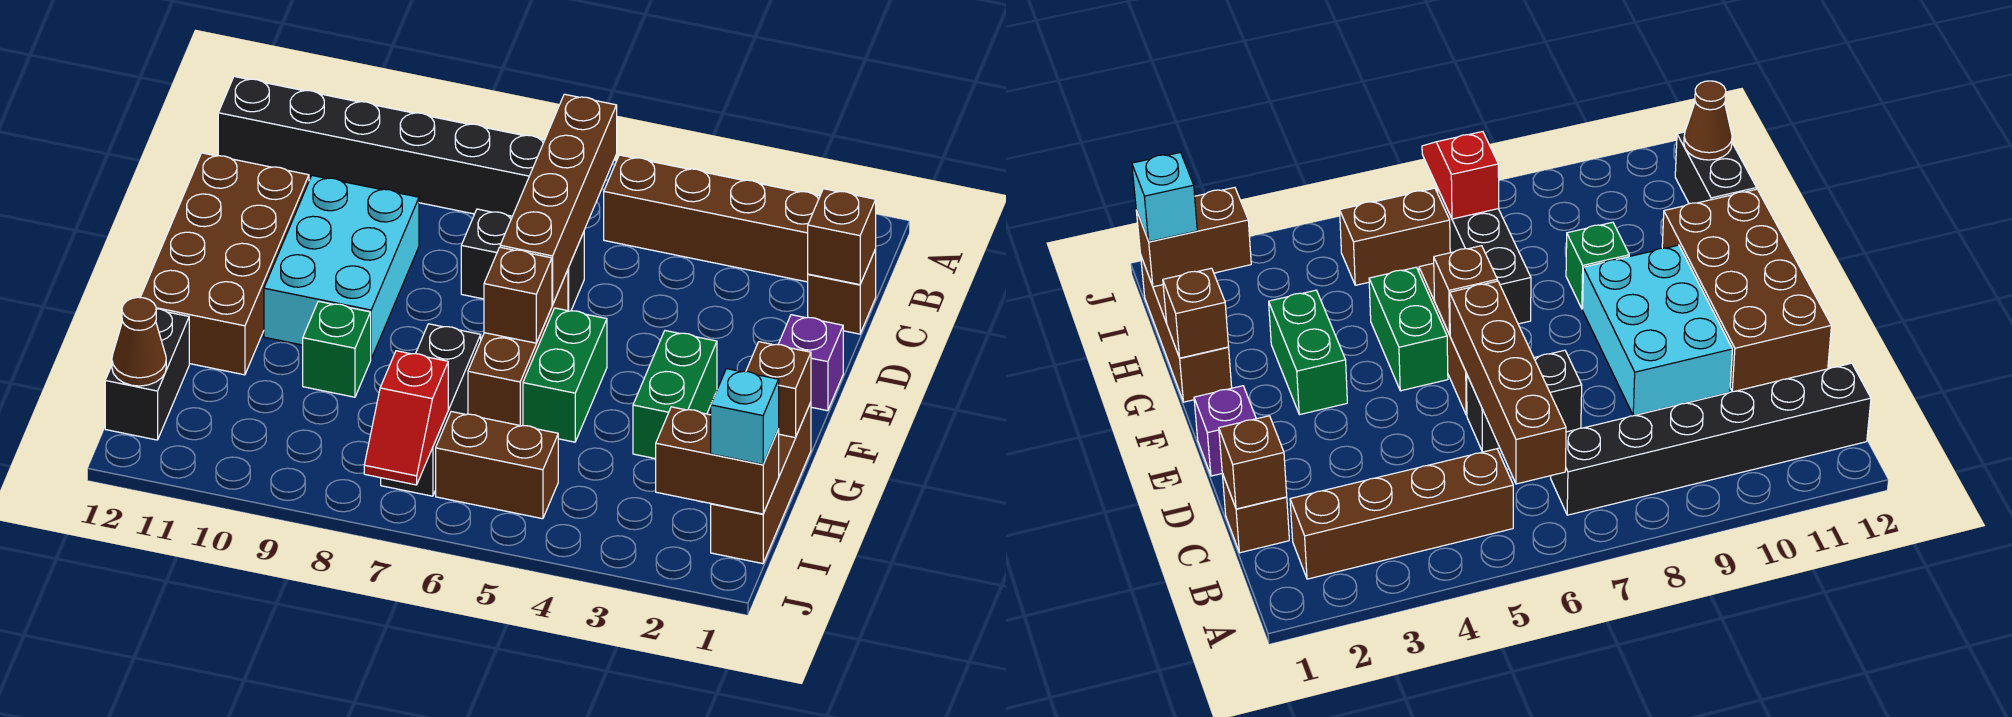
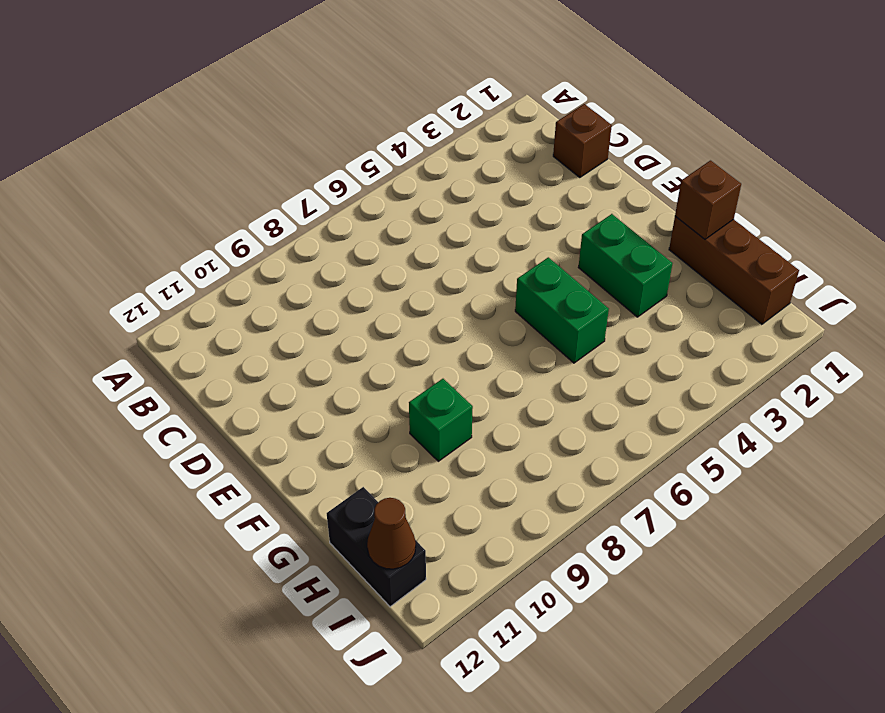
none -> brown 1x4 brick [604,155,820,282]
none -> black 1x6 brick [218,77,545,216]
none -> black 1x2 brick [461,209,584,311]

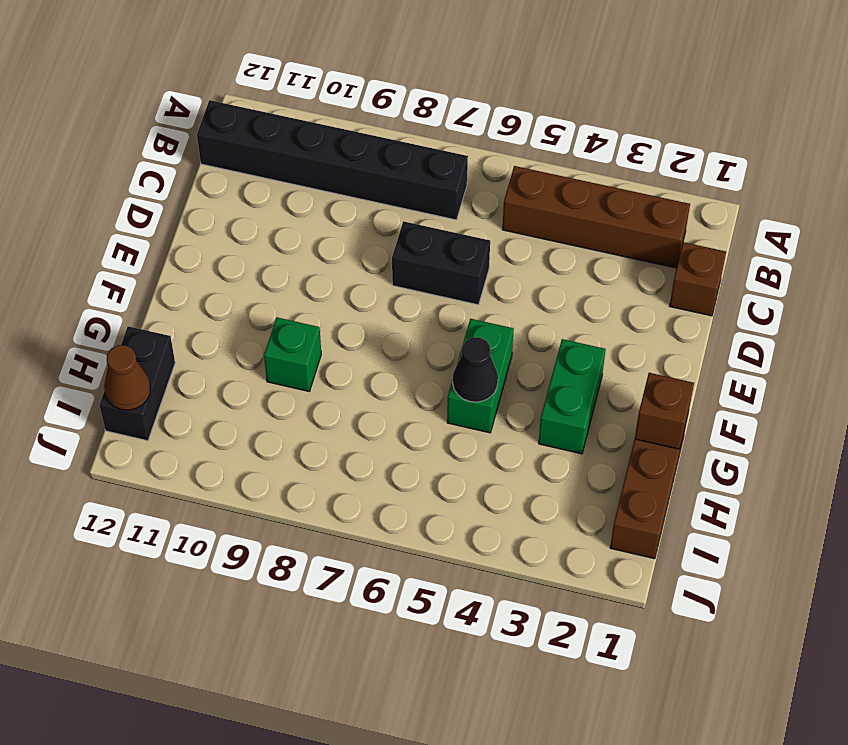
black 1x1 cone [453,337,498,402] -> none
none -> cyan 2x3 brick [264,175,419,358]
none -> brown 2x4 brick [140,153,309,375]
none -> purple 1x1 brick [778,315,843,411]

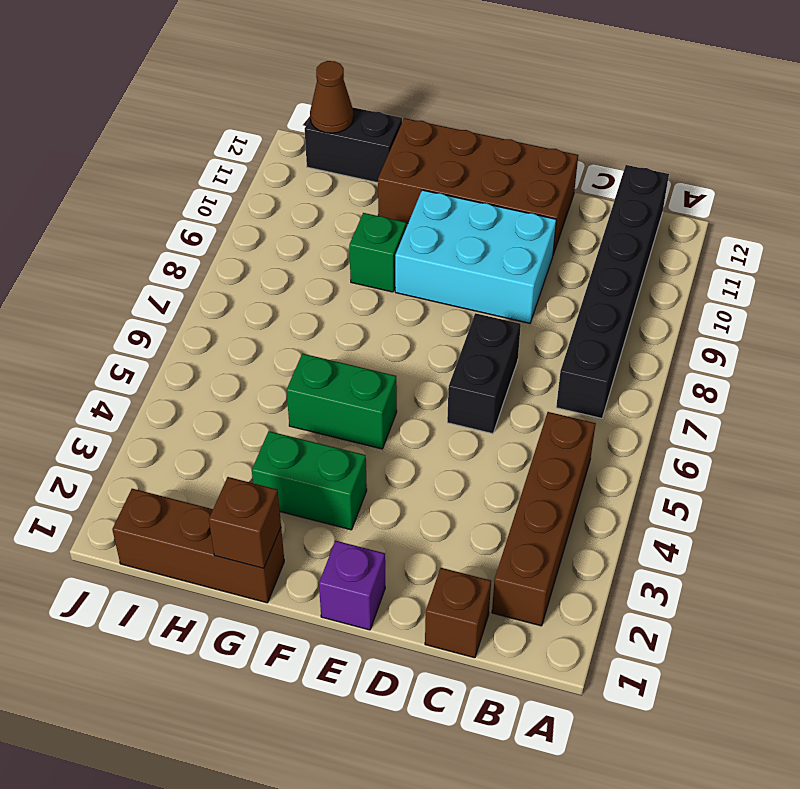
none -> brown 1x3 brick [468,270,568,426]
none -> black 1x3 brick [381,324,481,496]
none -> brown 1x2 brick [436,412,558,519]

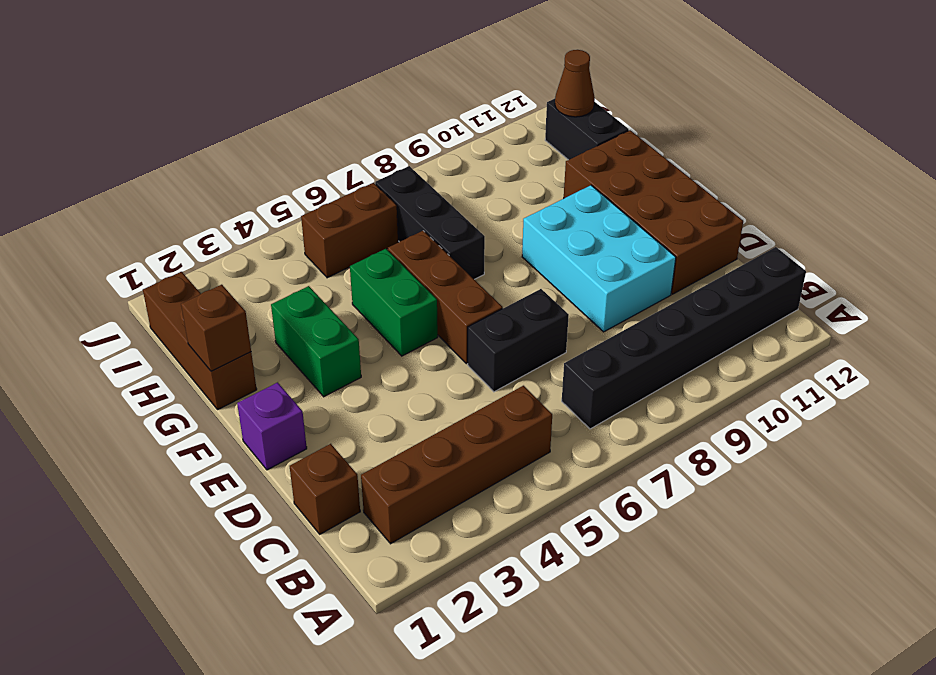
none -> green 1x1 brick [303,301,371,397]
none -> brown 1x4 brick [500,94,617,305]
none -> brown 1x1 brick [808,189,876,285]

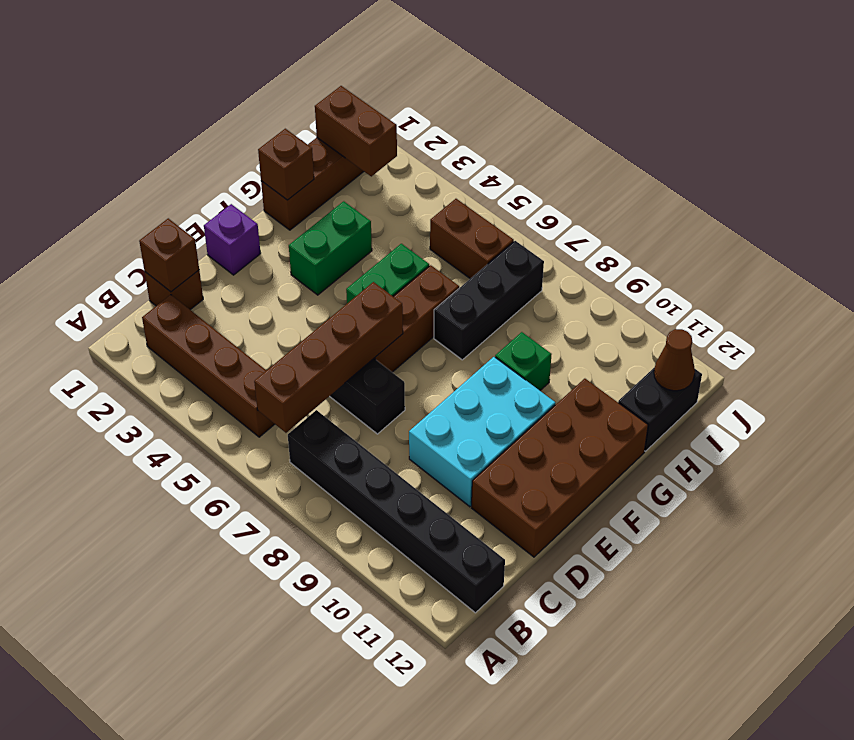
none -> brown 1x1 brick [484,247,552,343]
none -> red 1x2 slope [364,351,448,485]
none -> cyan 1x1 brick [711,369,779,464]

